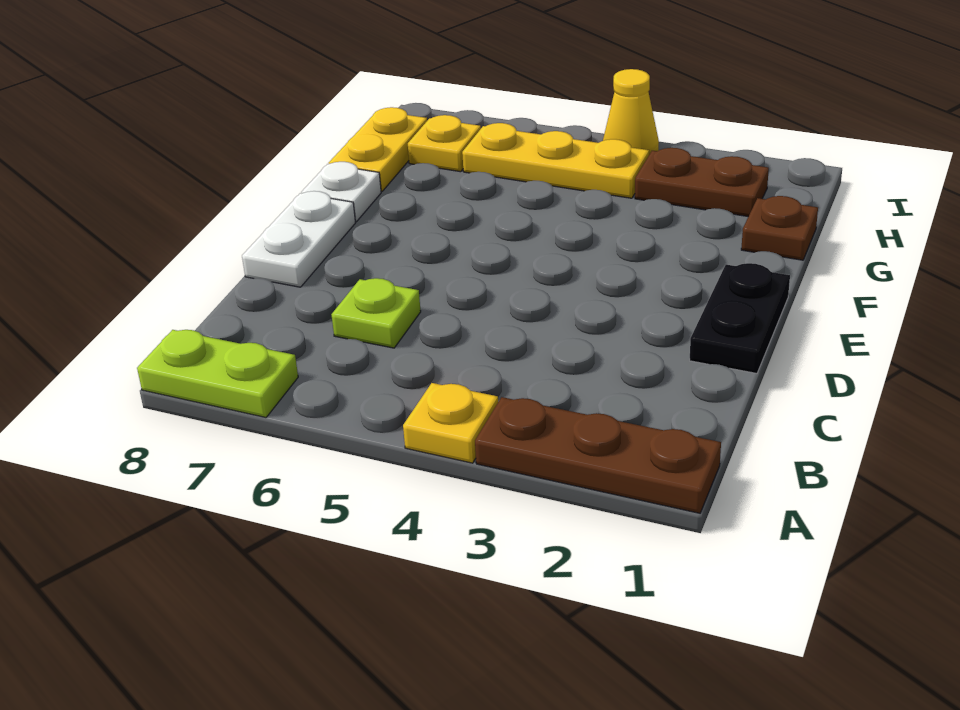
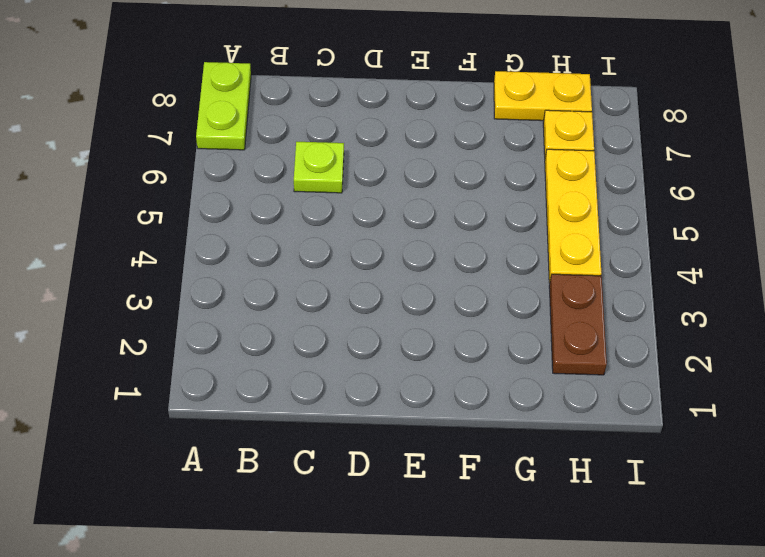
none -> brown 1x3 plate [475,397,721,513]
none -> yellow 1x1 plate [403,383,498,463]
none -> black 1x2 plate [690,263,790,373]

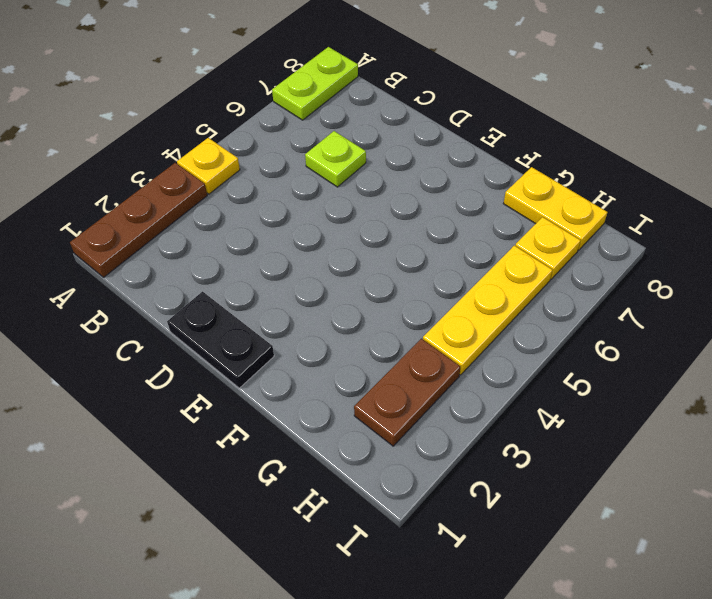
none -> white 1x2 plate [242,191,355,287]
none -> white 1x1 plate [301,162,381,221]
none -> brown 1x1 plate [741,196,818,260]

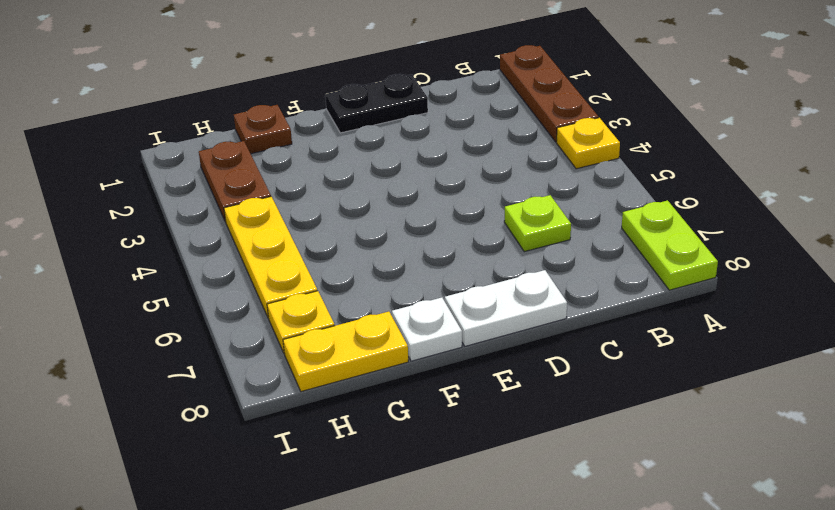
none -> yellow 1x1 cone [603,69,659,155]

